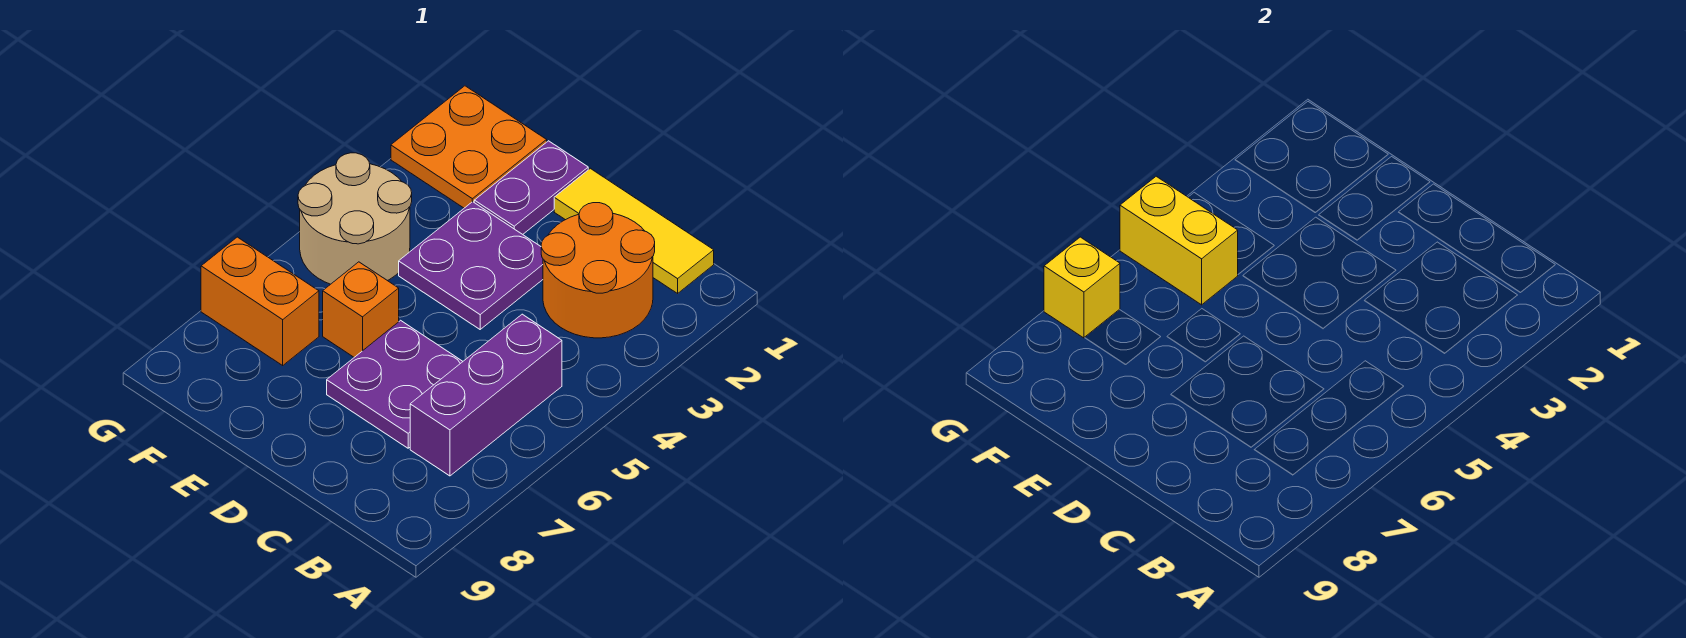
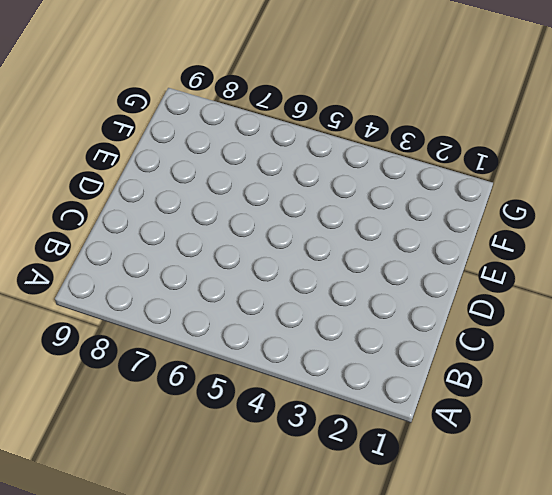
none -> yellow 1x3 tile [554,168,714,293]
none -> orange 2x2 round brick [541,203,655,338]
none -> purple 1x3 brick [410,314,562,476]

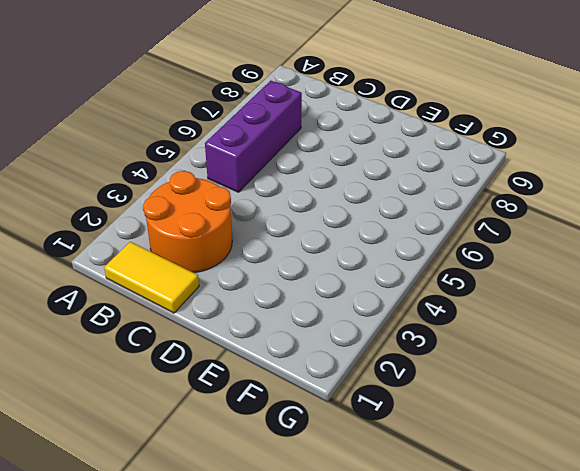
yellow 1x2 tile [104,242,199,313] -> yellow 1x3 tile [554,168,714,293]
none -> purple 2x2 plate [327,320,463,448]
none -> purple 2x2 plate [399,202,543,329]
none -> purple 1x2 plate [474,141,588,234]

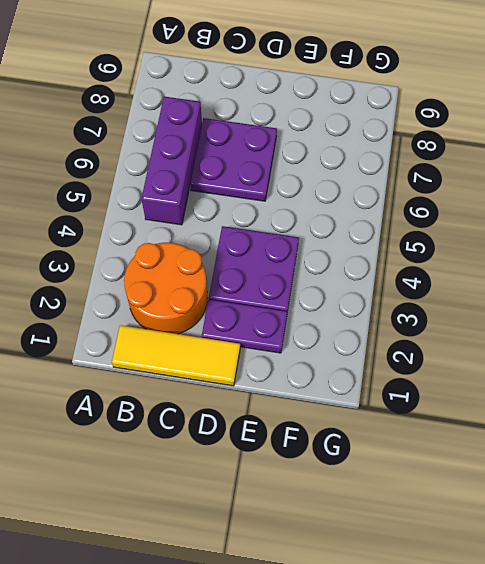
purple 1x2 plate [202,300,287,353] -> purple 1x2 plate turned to [474,141,588,234]
none -> orange 1x1 brick [323,262,399,357]
none -> orange 2x2 plate [391,86,547,208]
none -> tan 2x2 round brick [298,153,412,284]

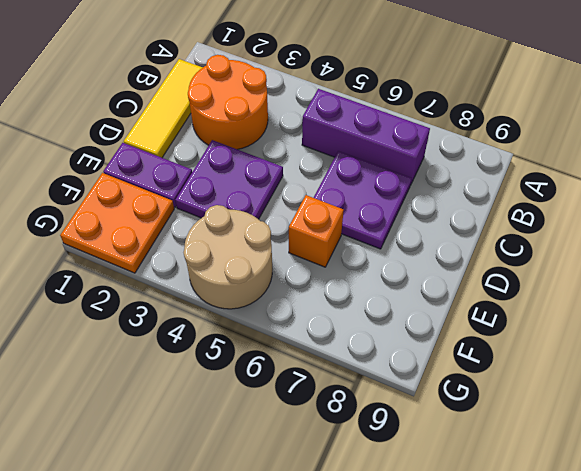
none -> orange 1x2 brick [201,237,319,365]
none -> yellow 1x2 brick [1120,176,1238,305]
none -> yellow 1x1 brick [1044,237,1120,338]

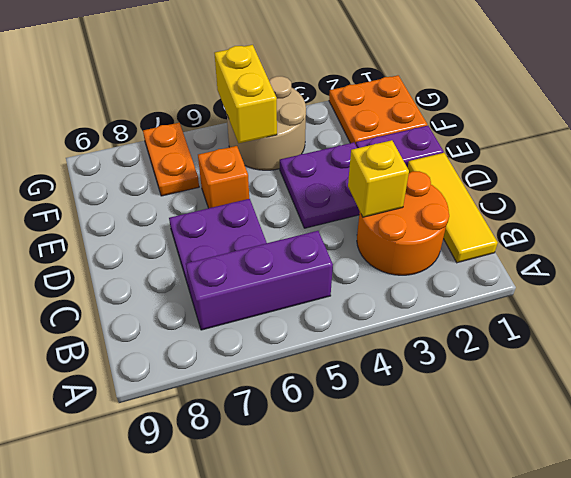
yellow 1x1 brick [348,140,409,217] -> yellow 1x1 brick moved to [1044,237,1120,338]
orange 1x2 plate [143,123,199,196] -> orange 1x2 brick [201,237,319,365]

